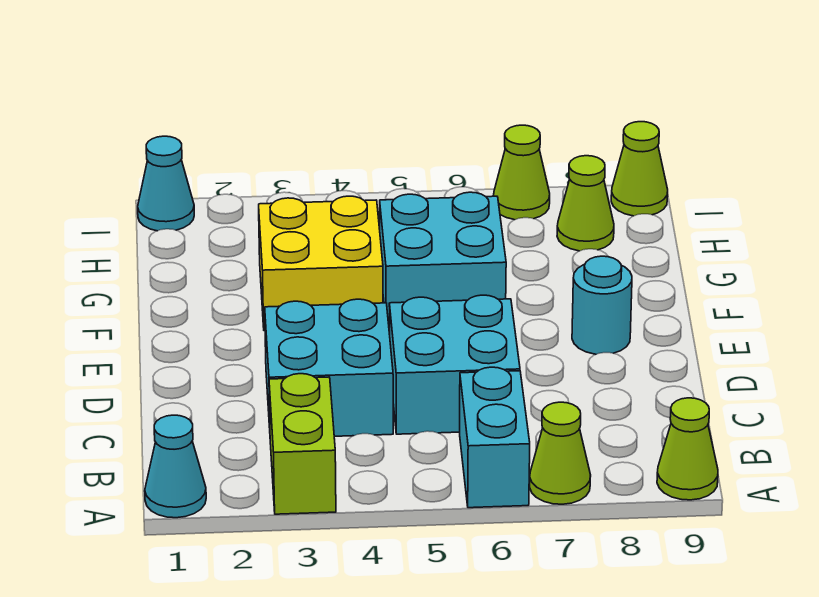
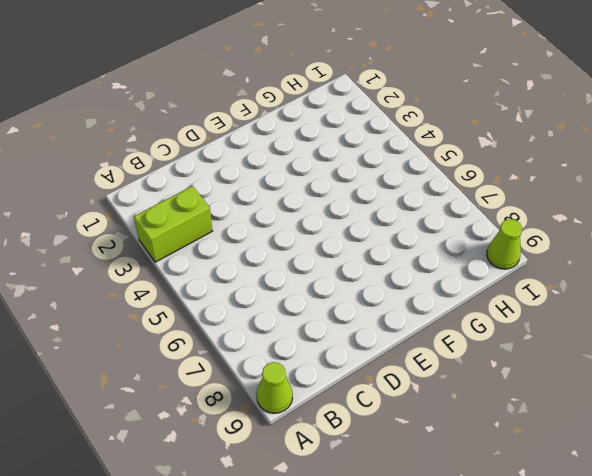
none -> cyan 1x1 cone [145,415,206,518]
none -> cyan 1x2 brick [460,367,530,508]
none -> lime 1x1 cone [530,402,591,504]

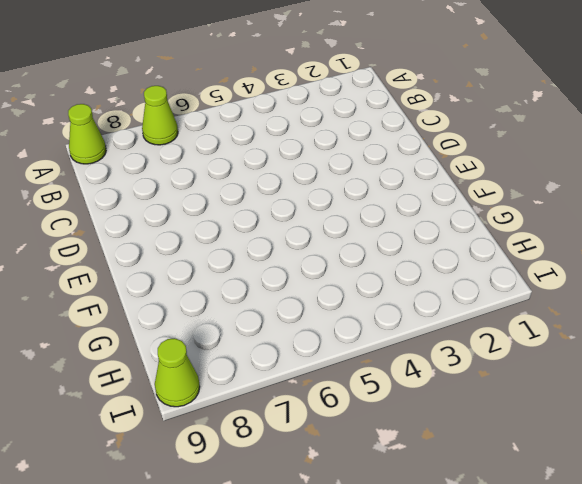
none -> cyan 1x1 cone [145,415,206,518]
none -> lime 1x2 brick [269,374,336,514]
none -> cyan 1x2 brick [460,367,530,508]

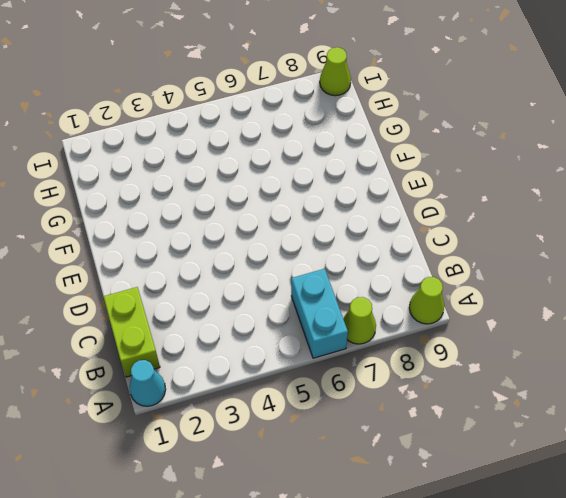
lime 1x2 brick [103,287,160,377] -> lime 1x2 brick moved to [269,374,336,514]
none -> cyan 2x2 brick [265,299,393,436]
none -> cyan 2x2 brick [389,295,520,434]
none -> cyan 1x1 round brick [572,256,632,354]

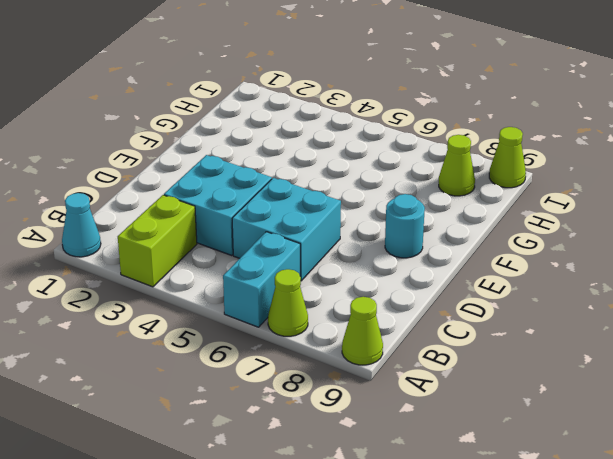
none -> yellow 2x2 brick [259,196,383,331]
none -> cyan 2x2 brick [380,192,506,326]
none -> cyan 1x1 cone [138,136,194,231]

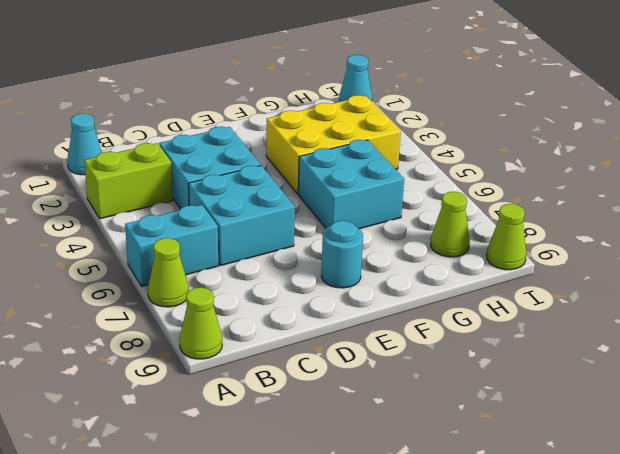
yellow 2x3 brick [266,95,401,194] -> yellow 2x2 brick [259,196,383,331]
none -> lime 1x1 cone [493,125,550,220]

